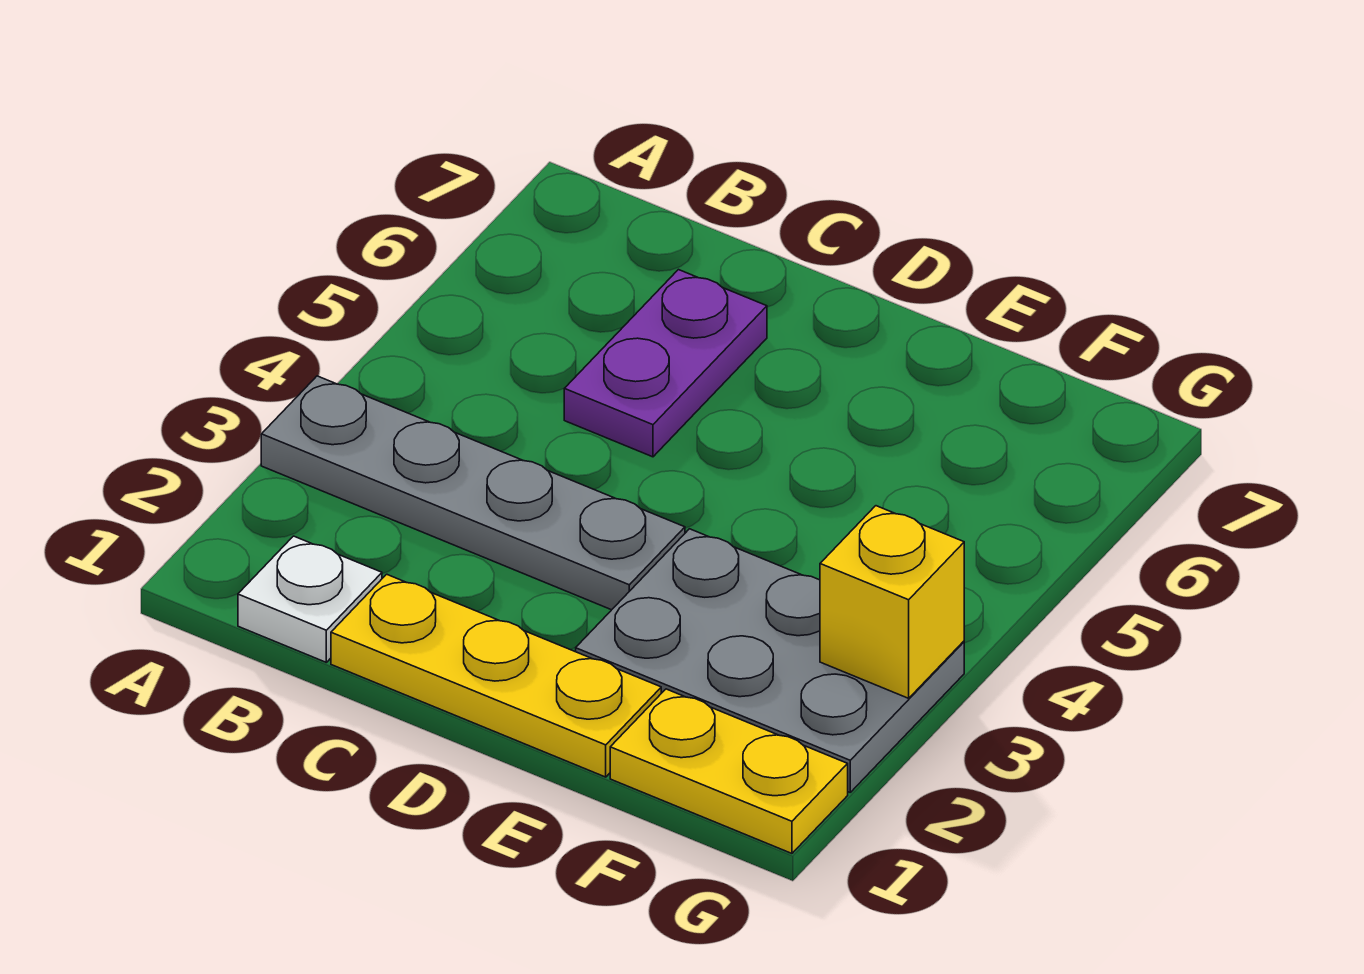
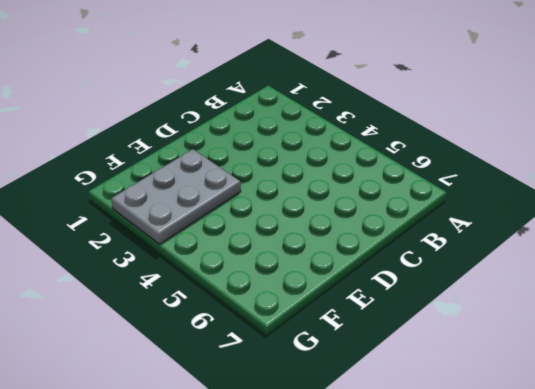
none -> grey 1x4 plate [261,376,685,610]
none -> white 1x1 plate [238,536,382,662]

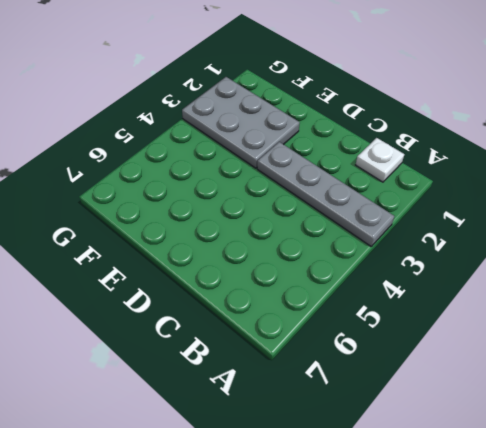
none -> yellow 1x3 plate [331,574,661,777]
none -> purple 1x2 plate [564,270,767,457]

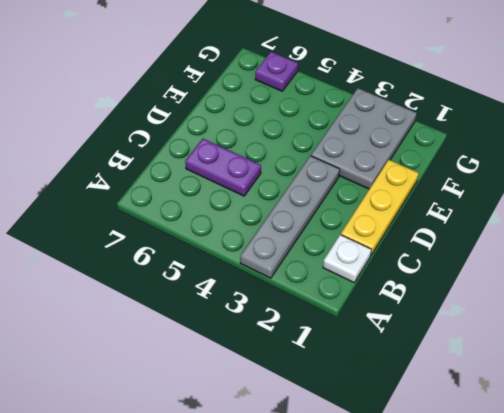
purple 1x1 plate [255,52,298,91] -> none
none -> yellow 1x2 plate [610,689,848,853]
none -> yellow 1x1 brick [820,506,964,698]

